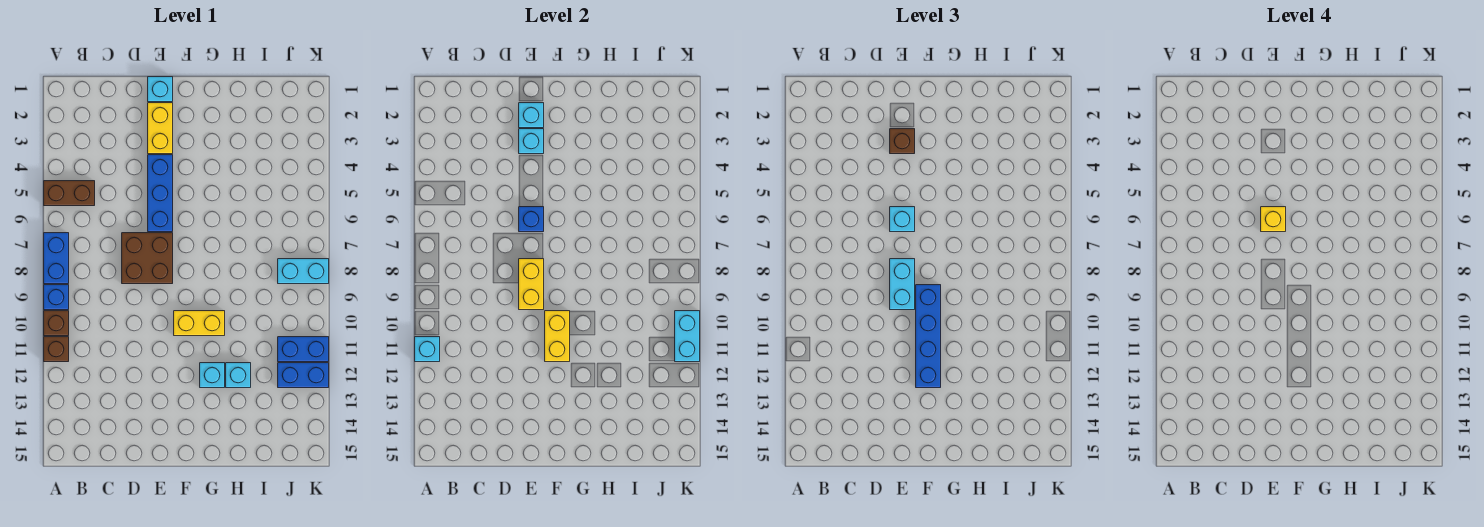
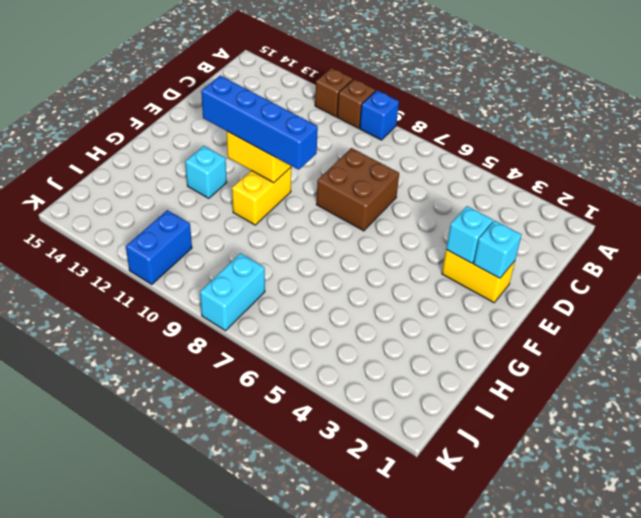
none -> brown 1x2 brick [44,181,95,206]
none -> blue 1x2 brick [44,233,69,284]
none -> cyan 1x1 brick [148,77,173,102]

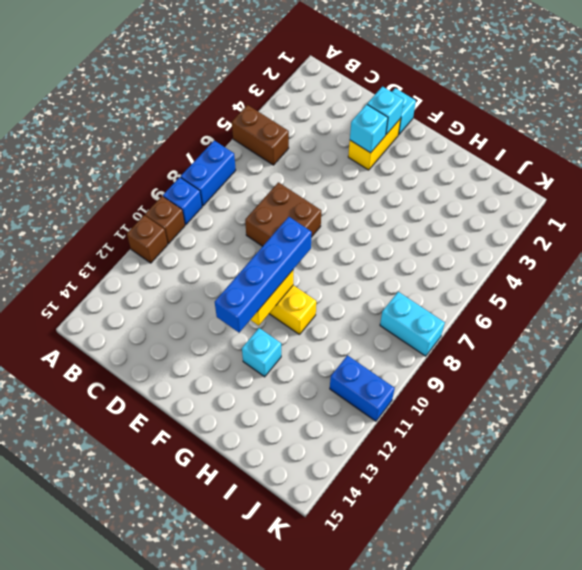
none -> blue 1x3 brick [148,155,173,232]
none -> cyan 1x1 brick [226,363,251,388]
none -> blue 1x2 brick [278,363,329,388]

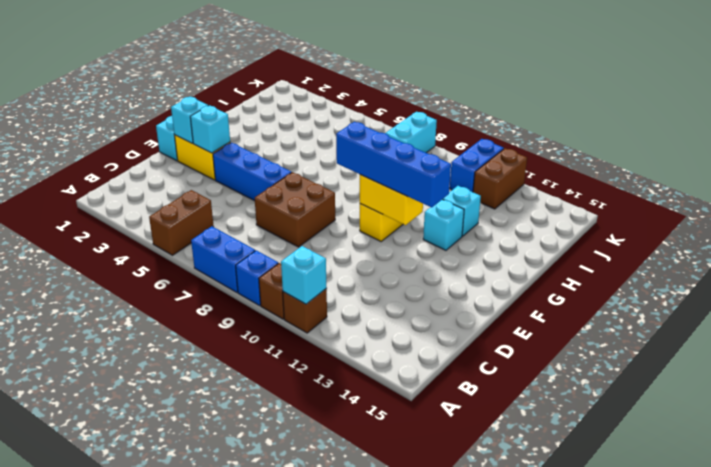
brown 1x2 brick [473,148,527,209] -> blue 1x2 brick [278,363,329,388]
none -> blue 1x1 brick [519,207,544,232]
none -> yellow 1x2 brick [519,259,544,310]
none -> cyan 1x2 brick [675,311,700,362]

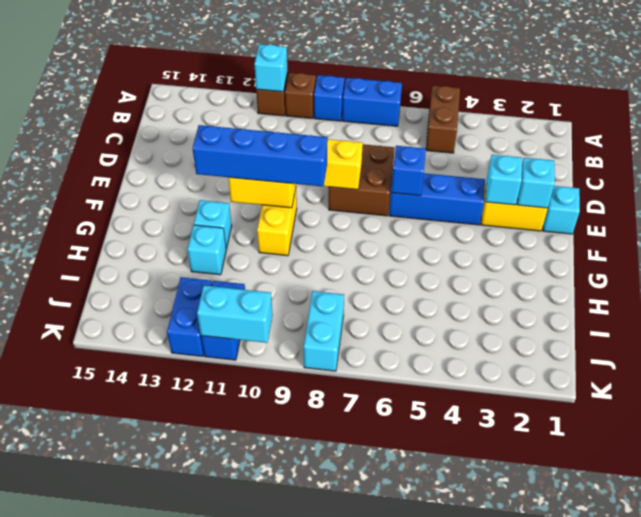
none -> brown 1x1 brick [890,129,915,154]
none -> cyan 1x1 brick [890,207,915,232]
none -> cyan 1x2 brick [890,259,915,310]

